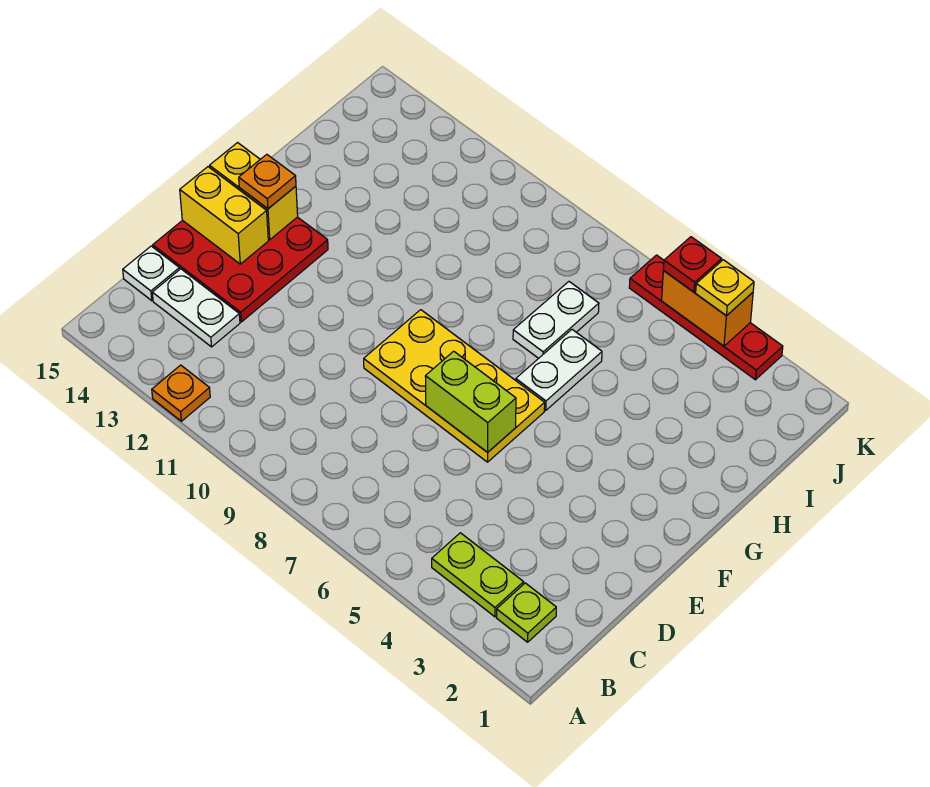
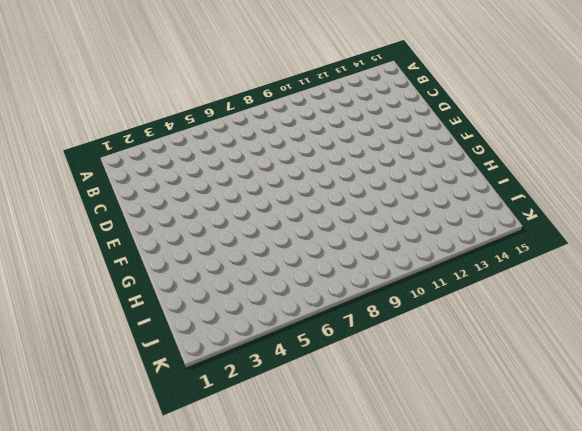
none -> orange 1x1 plate [152,365,210,421]
none -> lime 1x1 plate [497,583,556,642]
none -> lime 1x2 plate [432,533,524,617]

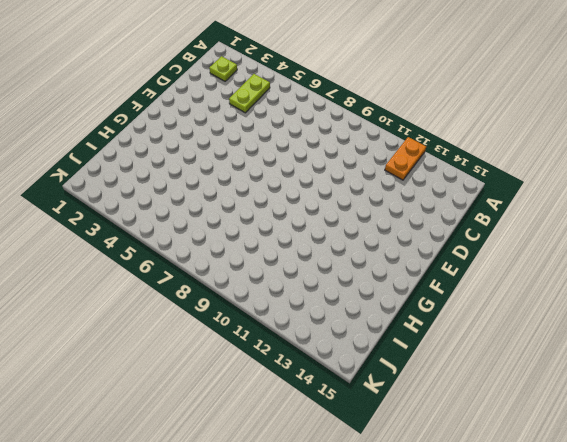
orange 1x2 plate [385,137,426,180] -> orange 1x1 plate [152,365,210,421]
lime 1x2 plate [229,74,270,113] -> lime 1x2 plate turned to [432,533,524,617]
none -> white 1x2 plate [152,269,240,347]
none -> white 1x1 plate [123,246,180,301]
none -> red 3x3 plate [153,217,328,322]

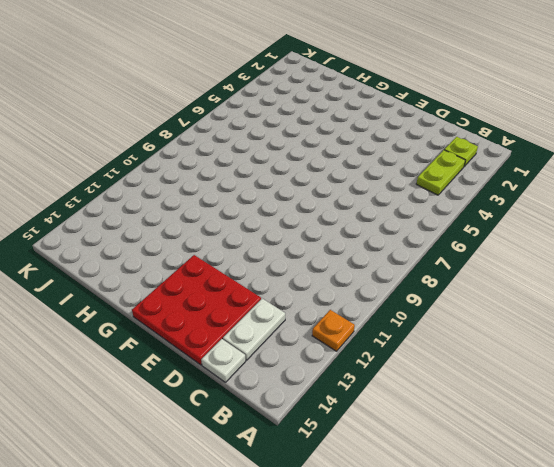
none -> yellow 2x4 plate [364,310,545,462]
none -> white 1x2 plate [516,330,602,410]
none -> white 1x2 plate [513,282,599,358]

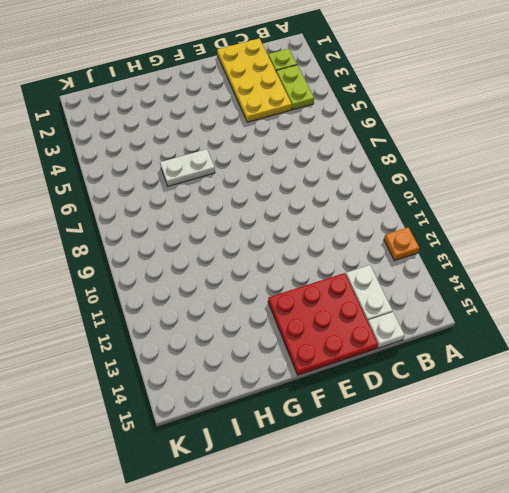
yellow 2x4 plate [217,38,292,122] -> yellow 2x4 plate moved to [364,310,545,462]
none -> white 1x2 plate [513,282,599,358]
none -> red 1x4 plate [629,255,783,380]
none -> lime 1x2 brick [425,351,516,452]

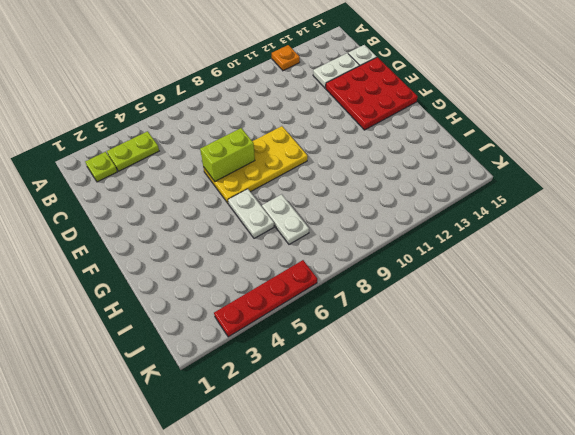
none -> yellow 1x2 brick [180,167,268,264]
none -> yellow 1x2 brick [210,143,298,240]
none -> orange 1x2 brick [662,271,753,346]

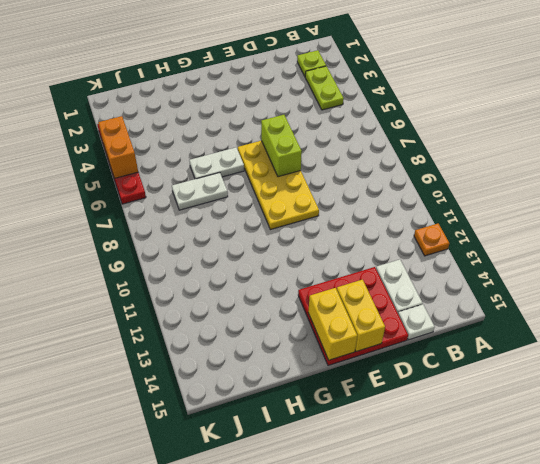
none -> orange 1x1 plate [239,154,296,209]
none -> yellow 1x1 plate [696,260,754,316]
none -> red 1x1 plate [663,237,722,292]

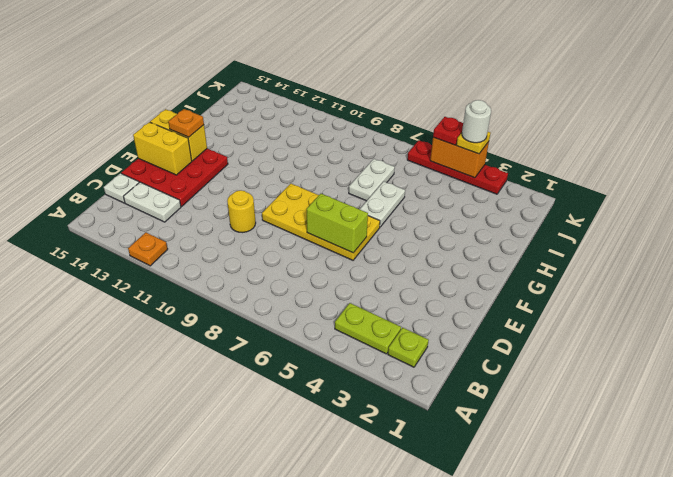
yellow 1x1 round brick [227,190,256,233] -> none
white 1x1 round brick [462,100,491,143] -> none

